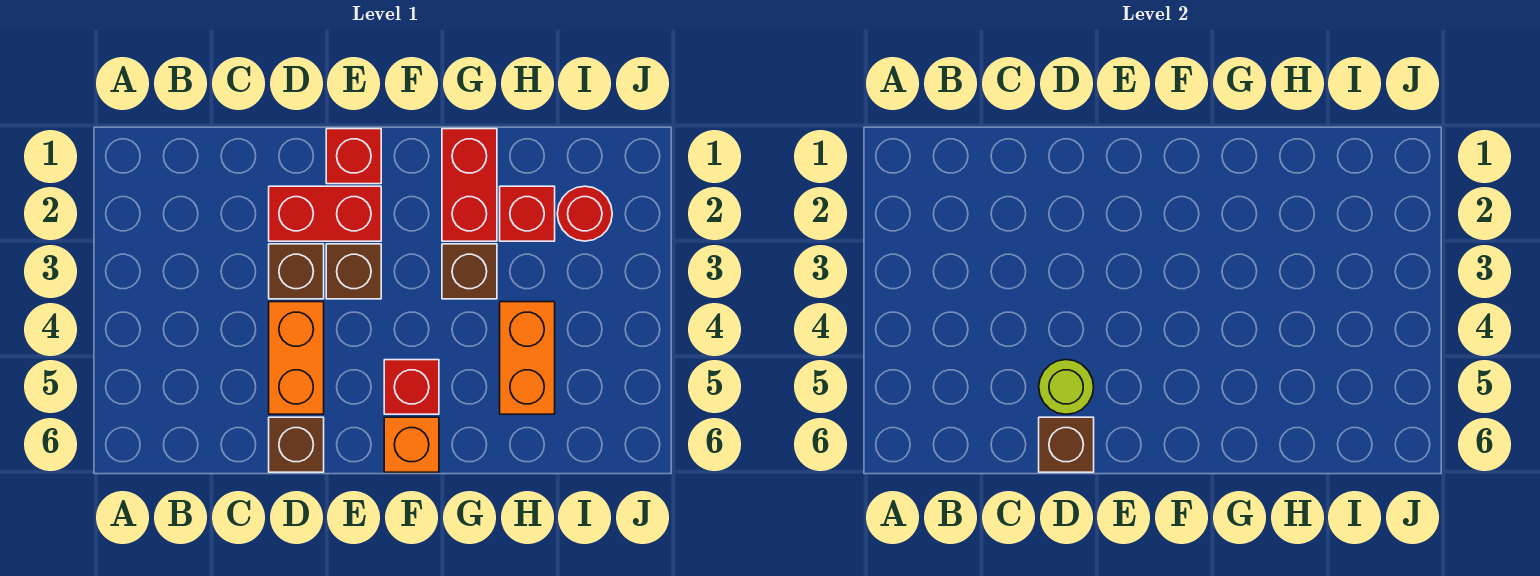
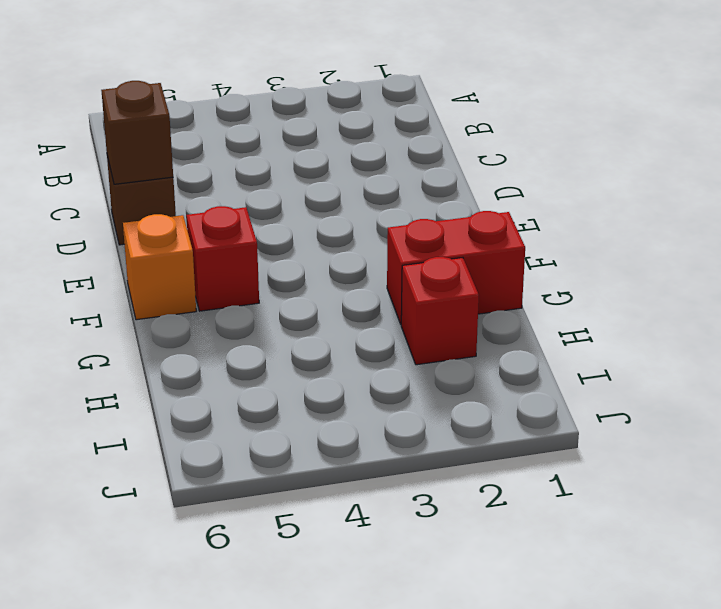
none -> red 1x2 brick [269,186,381,241]
none -> brown 1x1 brick [269,244,324,299]
none -> orange 1x2 brick [269,302,324,414]

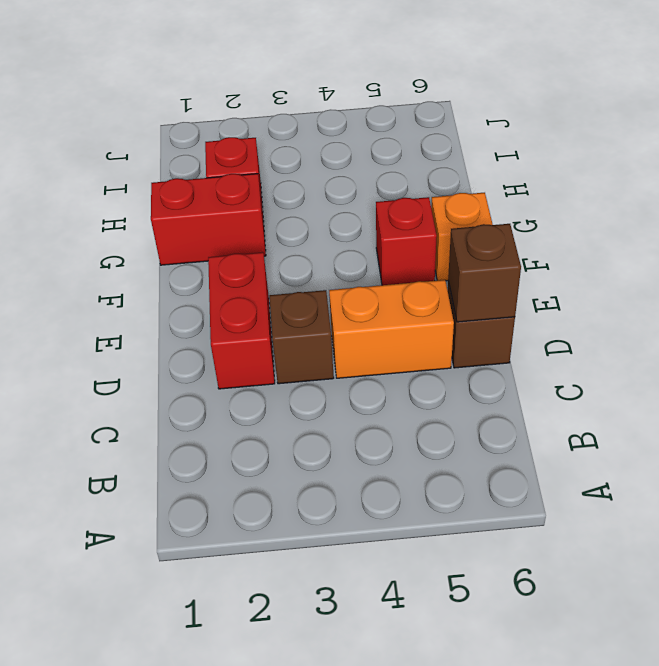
none -> red 1x1 brick [326,129,381,184]
none -> brown 1x1 brick [326,244,381,299]
none -> brown 1x1 brick [442,244,497,299]

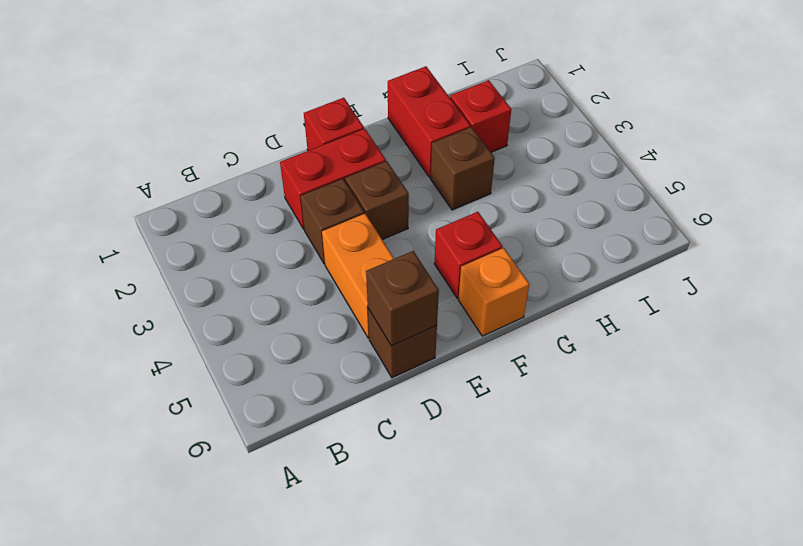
none -> orange 1x2 brick [500,302,555,414]
none -> red 1x1 round brick [557,186,612,241]
none -> lime 1x1 round brick [1039,360,1094,414]

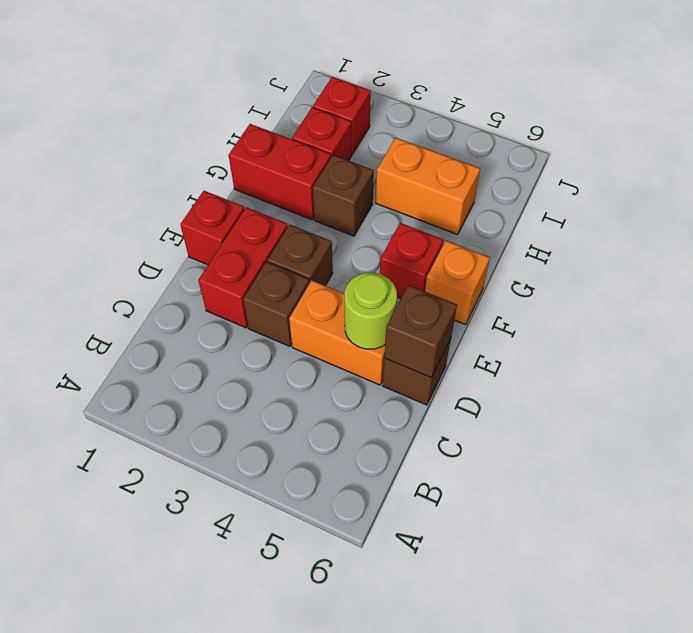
red 1x1 brick [313,77,371,155] -> red 1x1 round brick [557,186,612,241]

